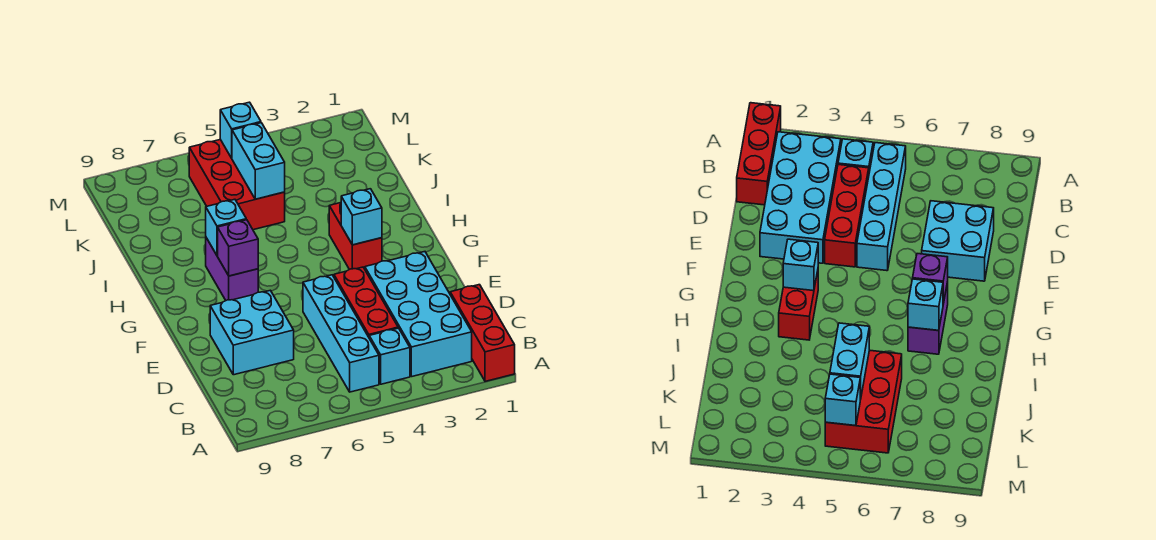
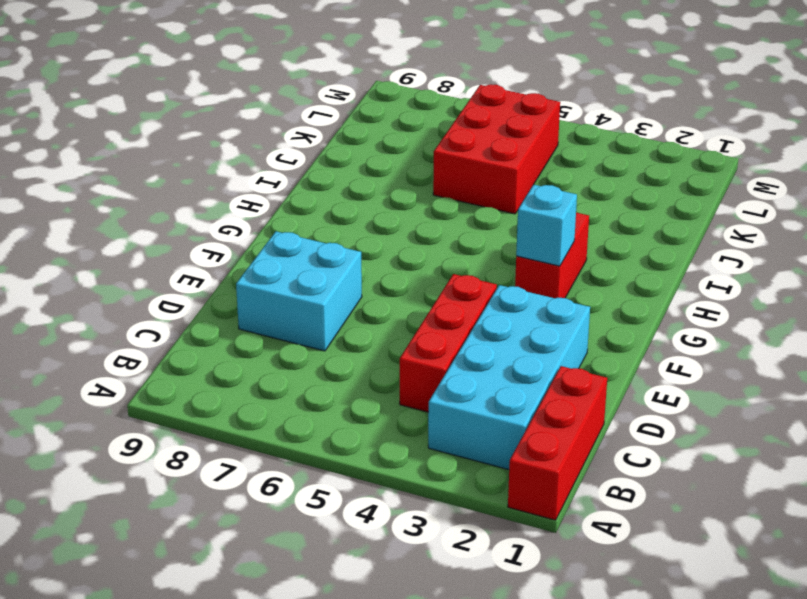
none -> cyan 1x1 brick [369,328,410,384]
none -> cyan 1x4 brick [303,275,379,392]
none -> purple 1x2 brick [206,238,258,300]

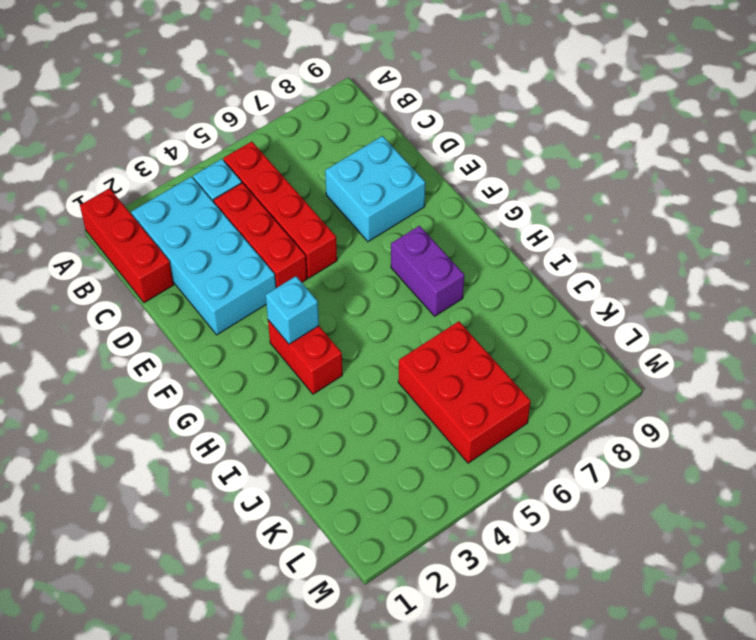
red 1x4 brick [223,142,337,278] -> cyan 1x4 brick [303,275,379,392]
none -> purple 1x1 brick [218,220,258,276]
none -> cyan 1x1 brick [206,199,246,256]
none -> cyan 1x2 brick [232,123,285,199]

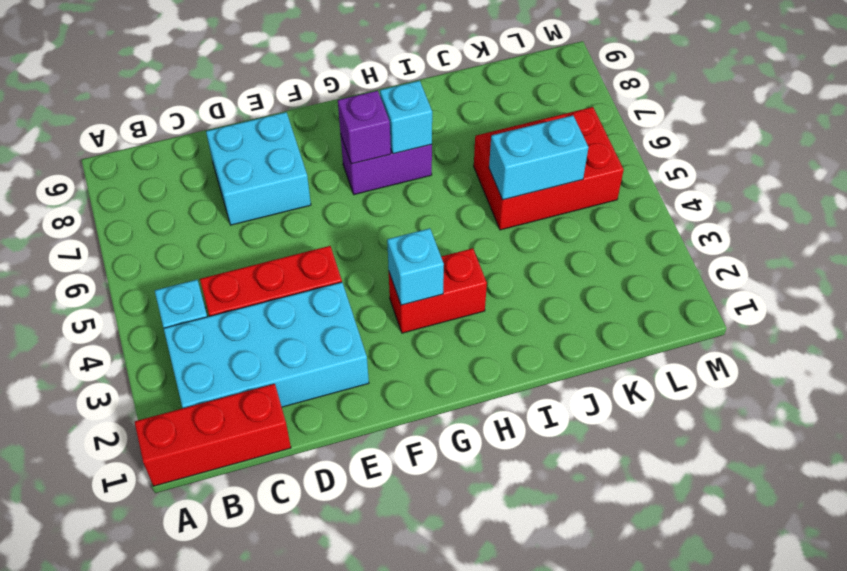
none -> cyan 1x4 brick [303,275,379,392]
none -> cyan 1x1 brick [220,102,261,158]

